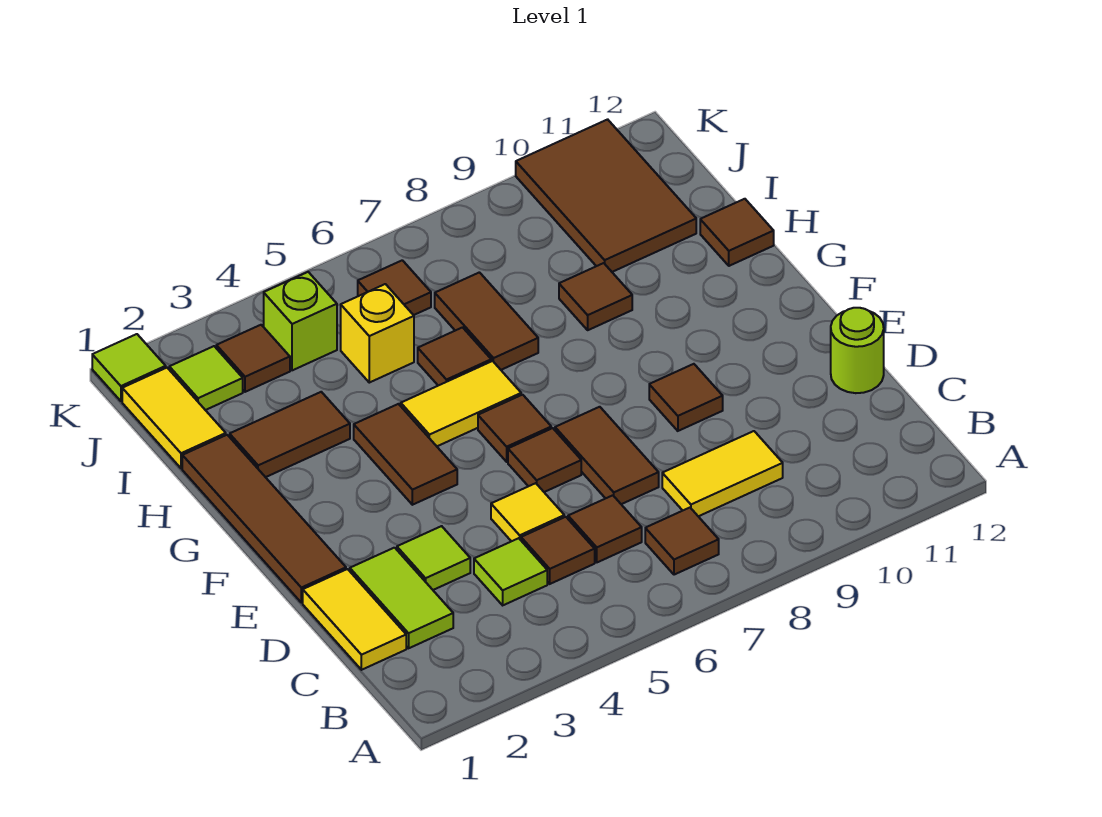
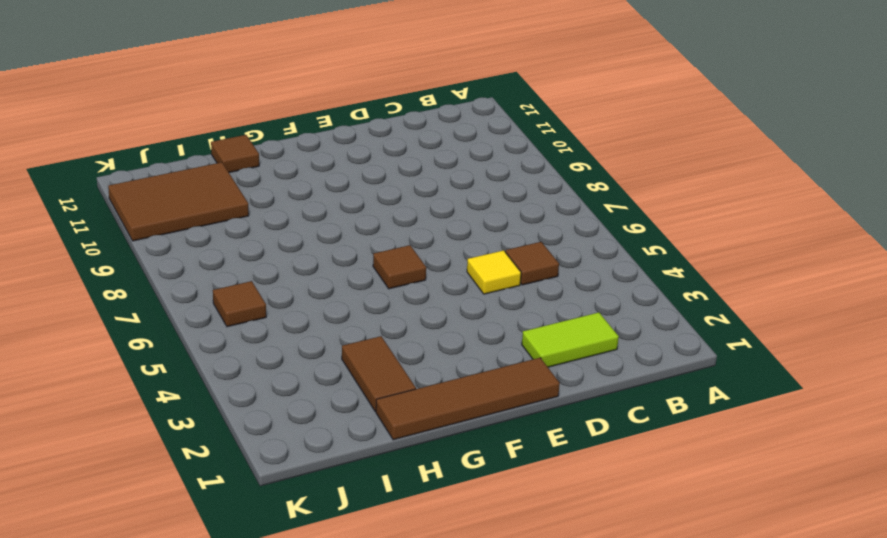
none -> brown 1x1 tile [645,508,719,575]
none -> yellow 1x2 tile [303,569,406,670]
none -> lime 1x1 tile [474,538,547,605]
none -> brown 1x1 tile [568,495,642,562]

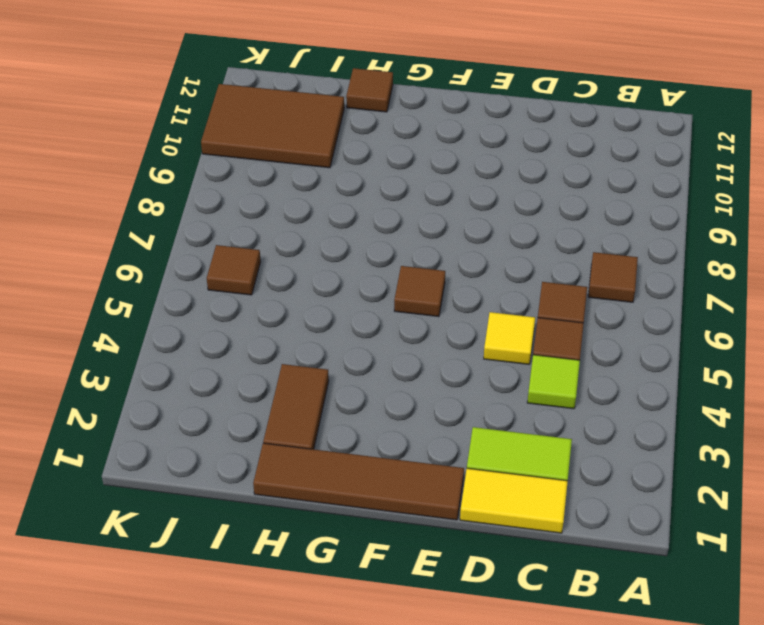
none -> yellow 1x2 tile [662,431,783,516]
none -> lime 1x1 tile [397,526,470,590]
none -> brown 1x2 tile [555,407,659,504]
none -> lime 1x1 round brick [831,308,884,393]

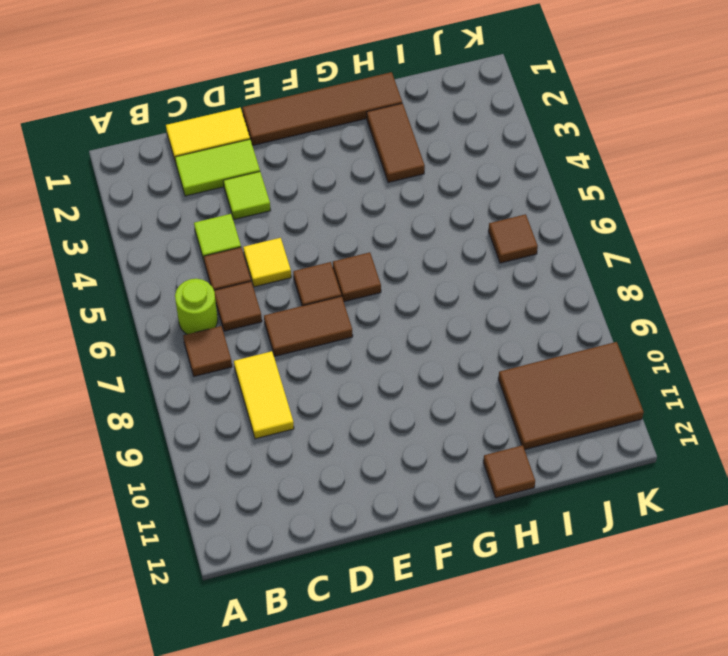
lime 1x1 round brick [175,279,218,334] -> lime 1x1 round brick moved to [831,308,884,393]
none -> brown 1x1 tile [649,364,723,431]
none -> brown 1x2 tile [354,404,457,505]
none -> yellow 1x2 tile [401,361,521,446]
none -> brown 1x1 tile [418,328,491,386]

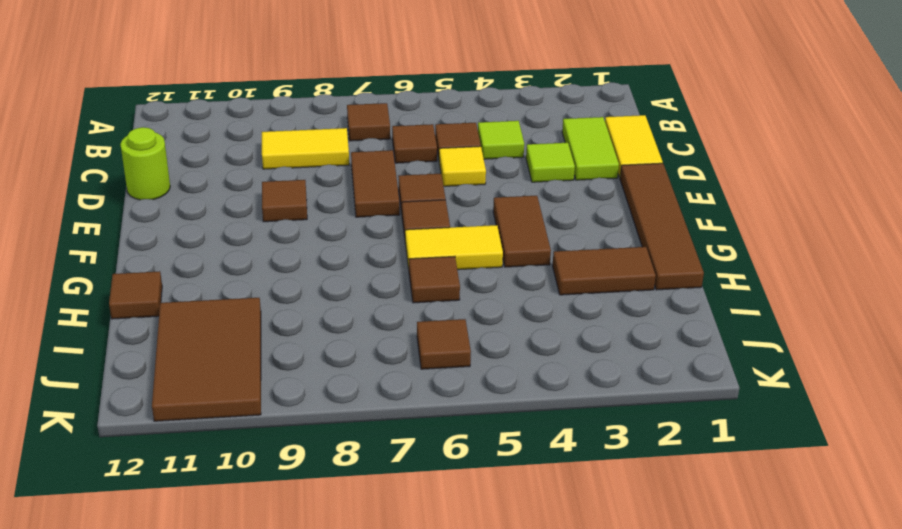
none -> brown 1x2 tile [435,272,538,370]
none -> brown 1x1 tile [559,263,632,330]
none -> yellow 1x2 tile [122,368,226,468]
none -> yellow 1x1 brick [341,284,414,383]

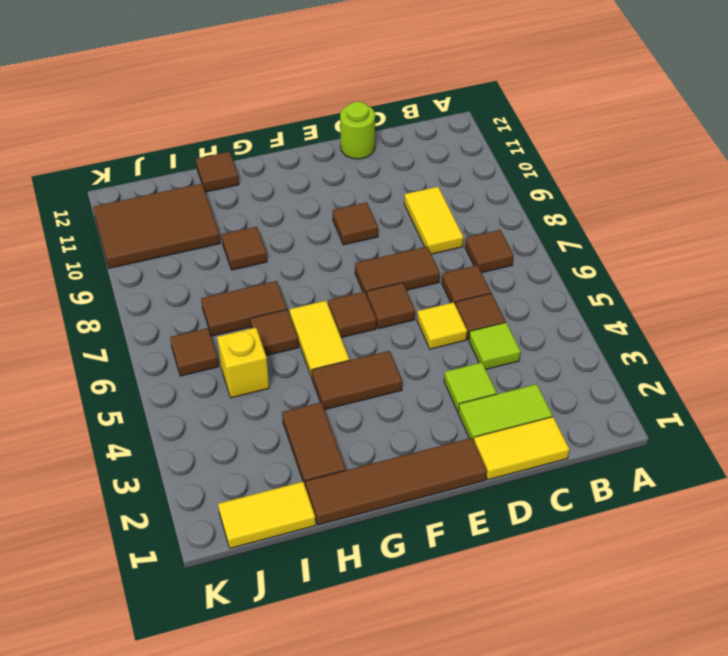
none -> lime 1x1 tile [169,346,243,410]
none -> brown 1x1 tile [216,325,290,392]
none -> lime 1x1 brick [264,272,337,370]
none -> lime 1x1 tile [92,334,166,401]

